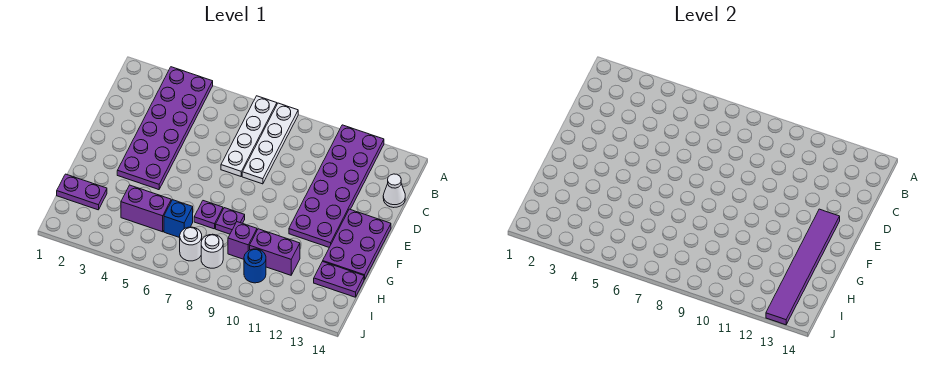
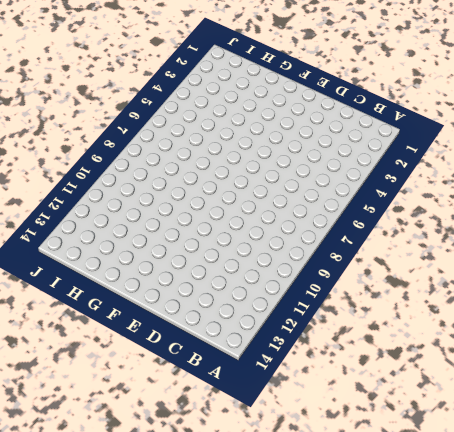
none -> purple 2x6 plate [117,67,213,190]
none -> white 1x4 plate [221,96,277,176]
none -> white 1x4 plate [242,103,298,184]

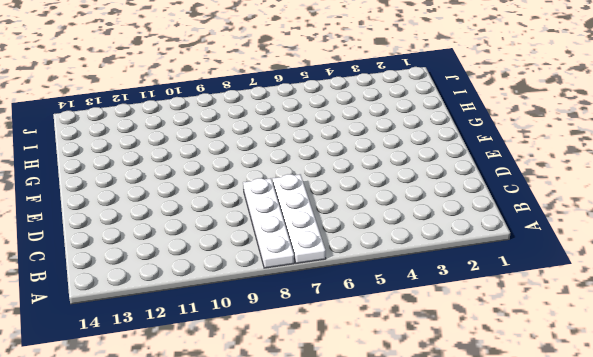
none -> purple 2x6 plate [117,67,213,190]
none -> purple 2x6 plate [289,125,384,247]
none -> white 1x1 cone [383,174,405,208]

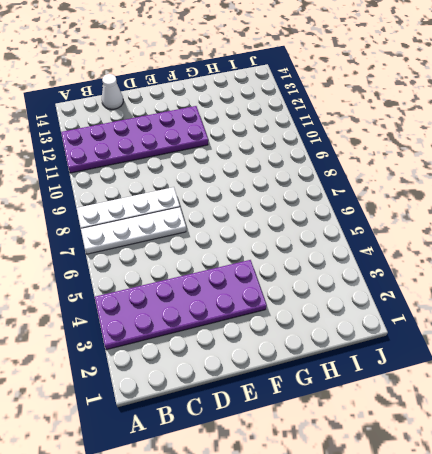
none -> purple 2x3 plate [323,209,391,280]
none -> purple 1x1 plate [194,201,223,229]
none -> purple 1x1 plate [216,208,245,234]

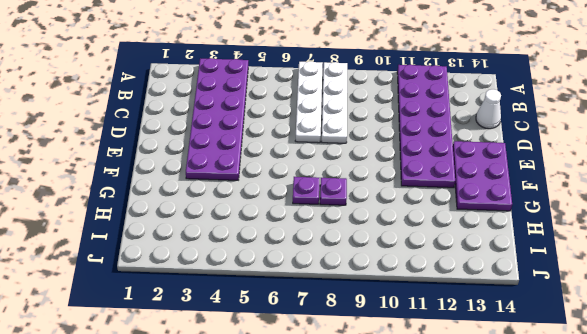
none -> purple 1x2 plate [57,174,107,210]
none -> purple 1x2 brick [121,185,171,232]
none -> blue 1x1 brick [164,200,193,238]

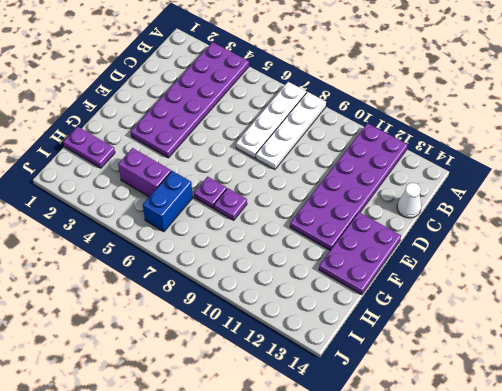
blue 1x2 brick [143,171,193,232] -> blue 1x1 brick [164,200,193,238]
none -> purple 1x1 brick [228,222,257,259]
none -> purple 1x2 brick [250,229,300,275]
none -> purple 1x2 plate [314,261,364,297]

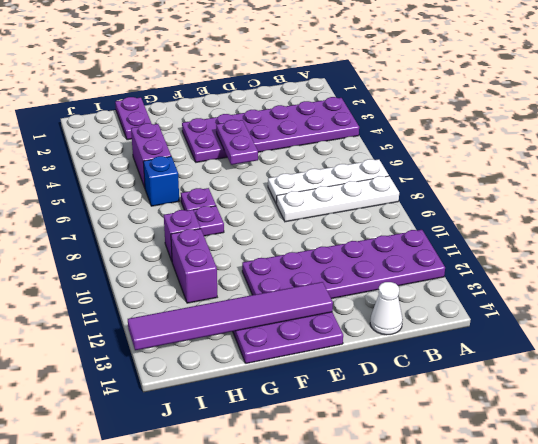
purple 1x2 plate [216,120,258,165] -> purple 1x2 plate moved to [314,261,364,297]
none -> white 1x1 round brick [180,227,202,261]
none -> white 1x1 round brick [201,234,223,268]
none -> blue 1x1 round brick [244,249,266,283]

